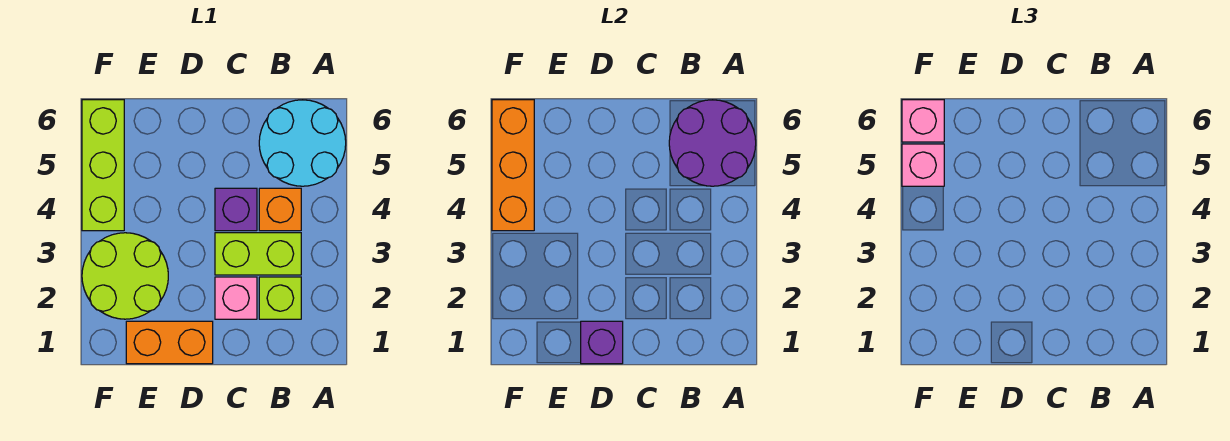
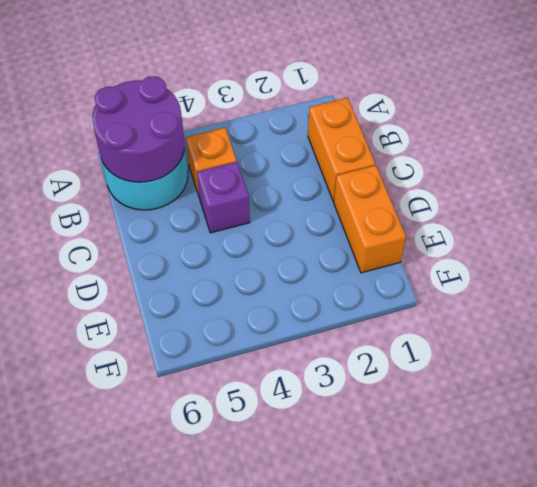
orange 1x2 brick [308,98,375,201] -> none
none -> lime 1x1 brick [259,277,301,319]
none -> lime 1x2 brick [215,233,301,275]
none -> pink 1x1 brick [215,277,257,319]

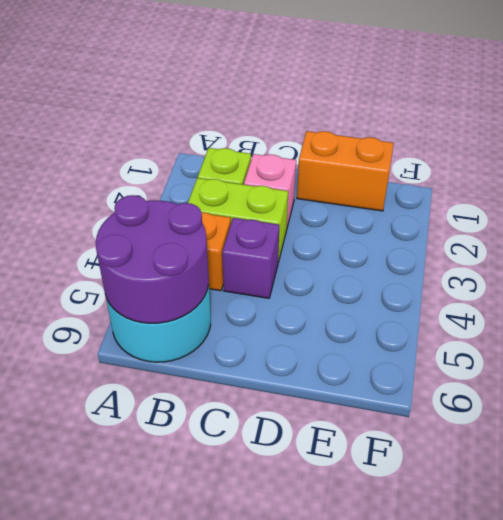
none -> lime 2x2 round brick [82,233,168,319]
none -> lime 1x3 brick [82,100,124,231]
none -> purple 1x1 brick [581,321,623,364]

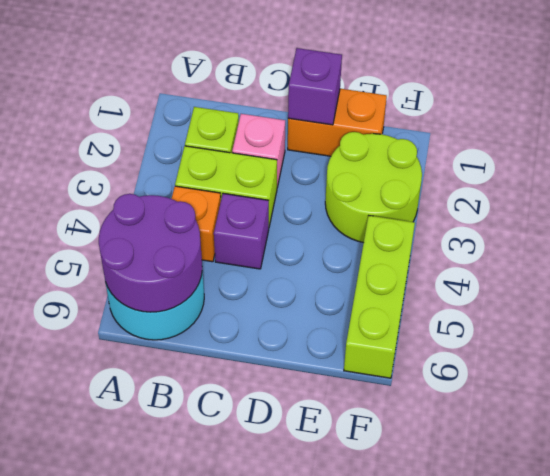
none -> orange 1x3 brick [492,100,534,231]
none -> pink 1x1 brick [902,144,944,186]
none -> pink 1x1 brick [902,100,944,142]

